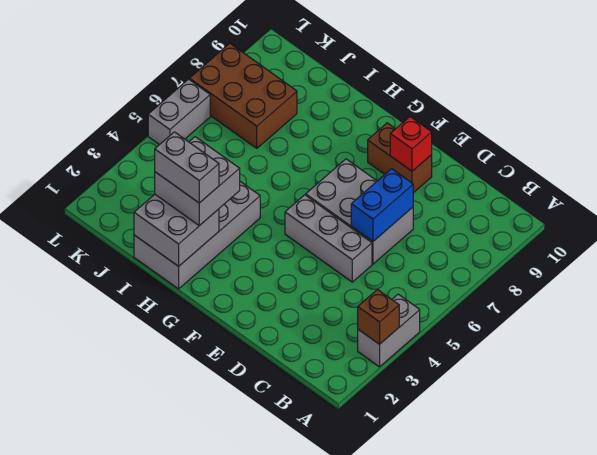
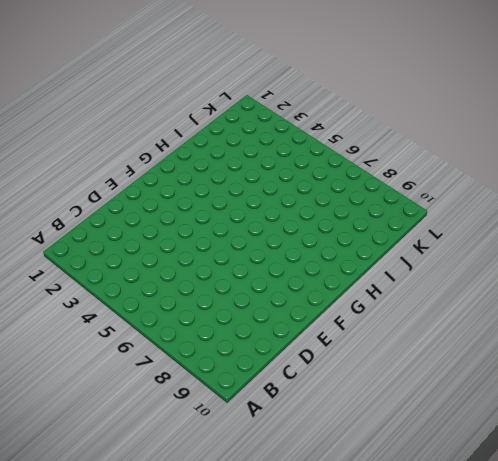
none -> grey 1x2 brick [358,294,420,367]
none -> grey 1x3 brick [285,195,372,282]
none -> grey 2x3 brick [306,159,413,264]

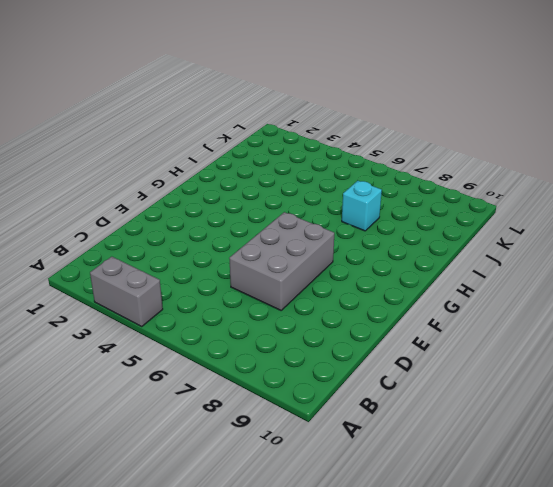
cyan 1x1 brick [342,181,382,231] -> none
none -> grey 1x3 brick [285,195,372,282]
none -> brown 1x2 brick [368,123,432,193]
none -> grey 2x4 brick [134,182,260,289]

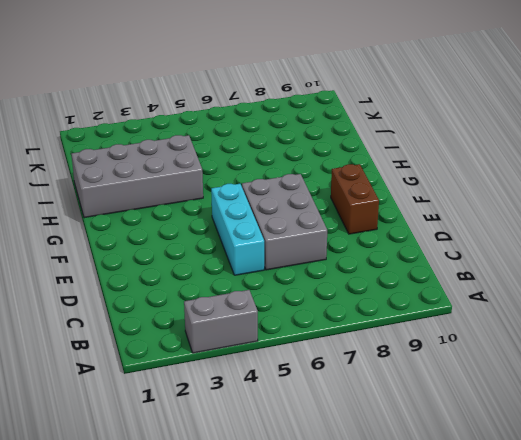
cyan 1x3 brick [211,184,264,275] -> grey 1x3 brick [285,195,372,282]
none -> brown 2x3 brick [189,43,297,148]
none -> grey 1x2 brick [148,79,210,145]
none -> brown 1x1 brick [358,290,399,344]

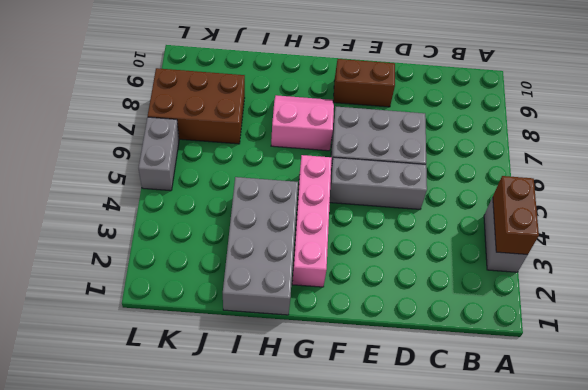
brown 1x2 brick [493,176,539,255] -> brown 1x1 brick [358,290,399,344]
pink 1x4 brick [292,155,332,287] -> none
pink 2x2 slope [271,95,334,151] -> none
none -> blue 1x2 brick [351,169,413,241]
none -> red 1x1 brick [390,117,432,171]
none -> grey 2x2 brick [134,194,219,266]

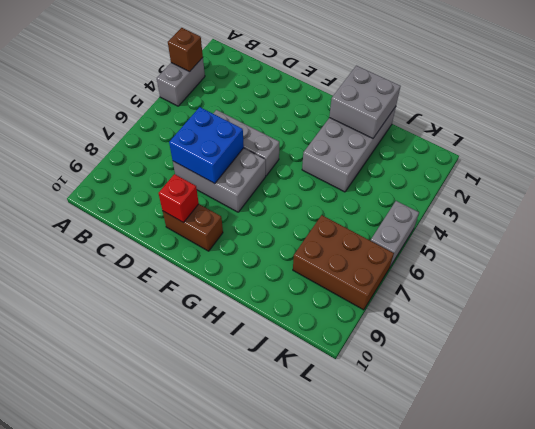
blue 2x2 brick [169,107,244,184] -> blue 1x2 brick [351,169,413,241]
none -> grey 2x2 brick [155,137,240,226]
none -> grey 1x2 brick [155,132,219,203]

